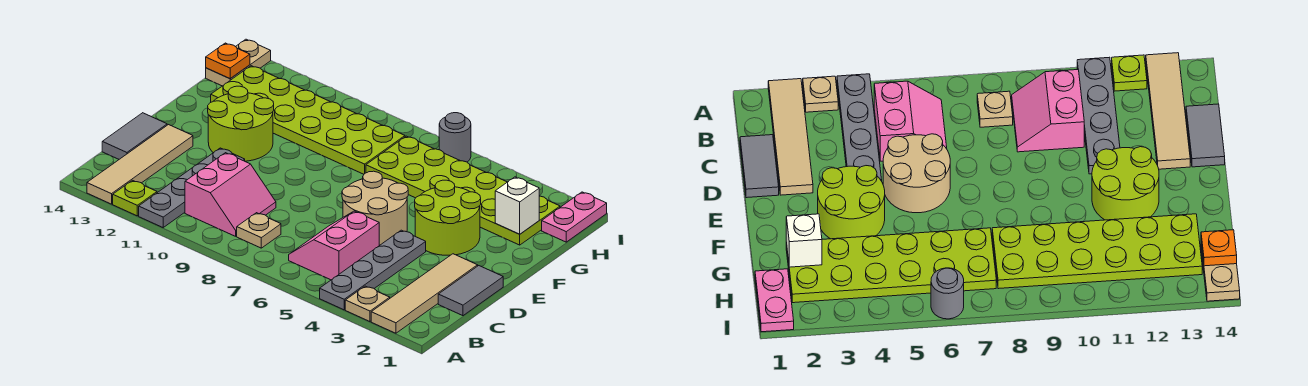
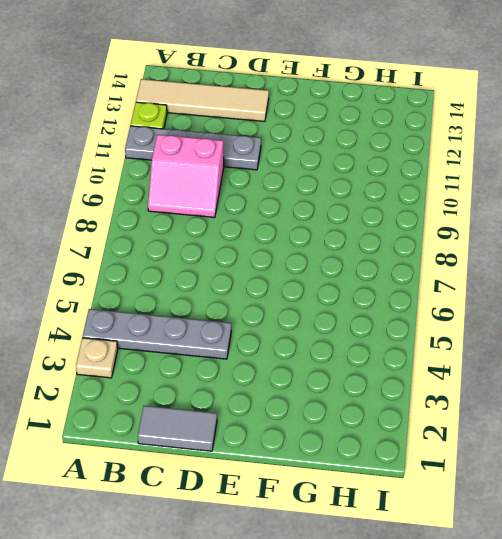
none -> tan 1x4 tile [371,254,478,333]
none -> pink 2x2 slope [289,211,379,280]
none -> tan 1x1 plate [237,213,281,248]

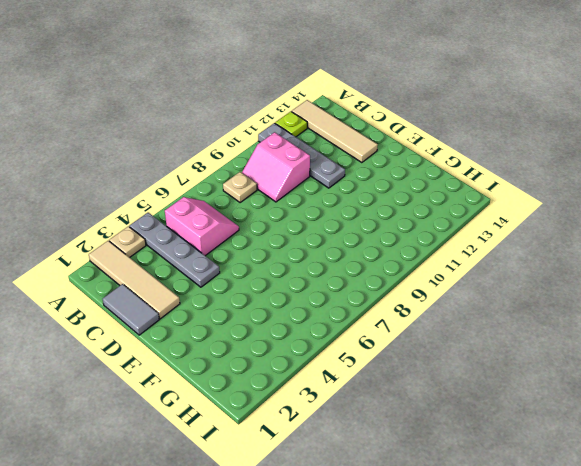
none -> grey 1x2 tile [102,113,167,159]
none -> tan 2x2 round brick [342,171,408,246]
none -> lime 2x2 round brick [415,180,481,255]

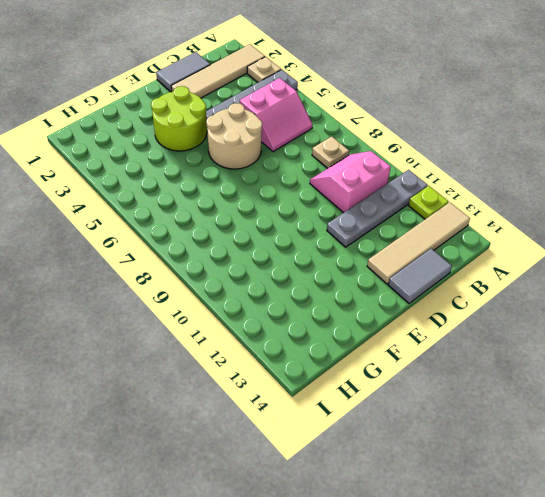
none -> lime 2x2 round brick [208,86,274,161]
none -> lime 2x6 plate [366,136,560,245]
none -> lime 2x6 plate [211,66,405,174]

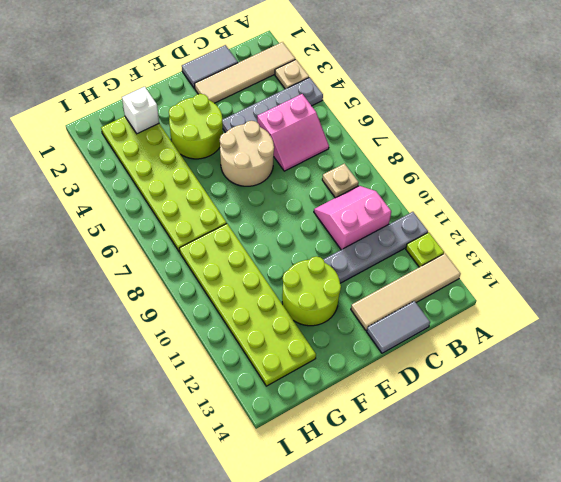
none -> pink 1x2 plate [542,192,607,242]
none -> tan 1x2 plate [206,39,271,86]
none -> grey 1x1 round brick [439,113,471,162]

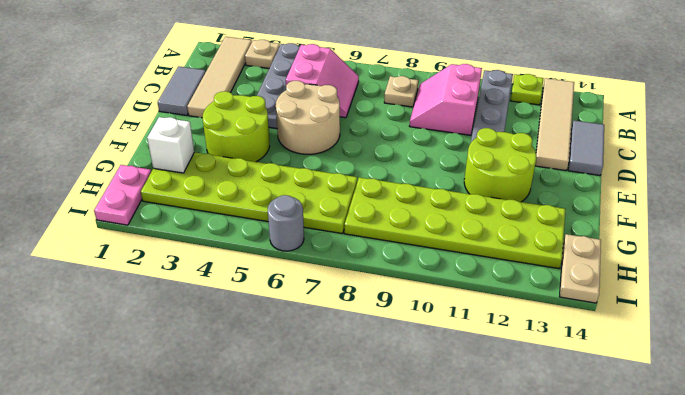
none -> orange 1x1 plate [206,43,250,79]

